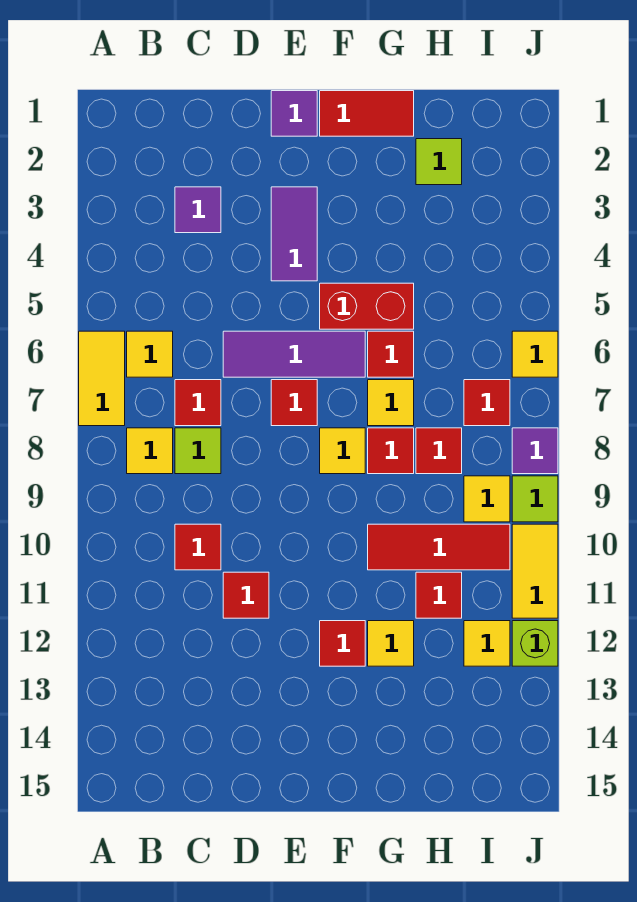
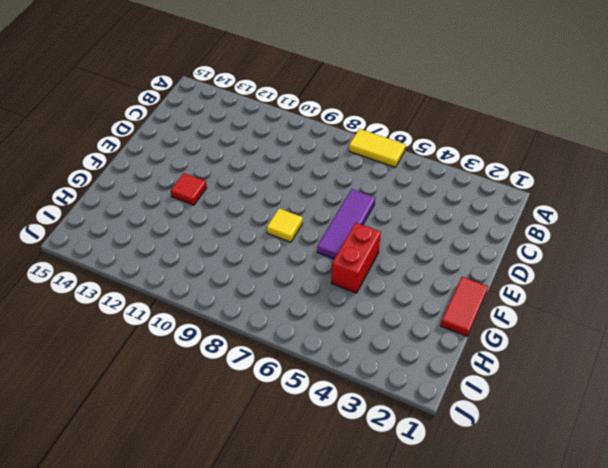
none -> yellow 1x1 tile [127,331,173,377]
none -> yellow 1x1 tile [127,428,173,474]
none -> purple 1x1 tile [175,187,221,233]
none -> red 1x1 tile [175,380,221,426]

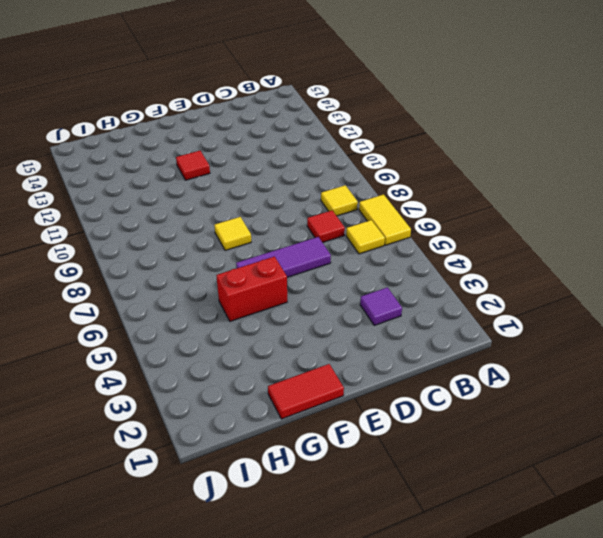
none -> lime 1x1 tile [175,428,221,474]
none -> red 1x1 tile [175,524,221,570]
none -> red 1x1 tile [223,572,269,618]
none -> purple 1x1 tile [271,91,317,136]

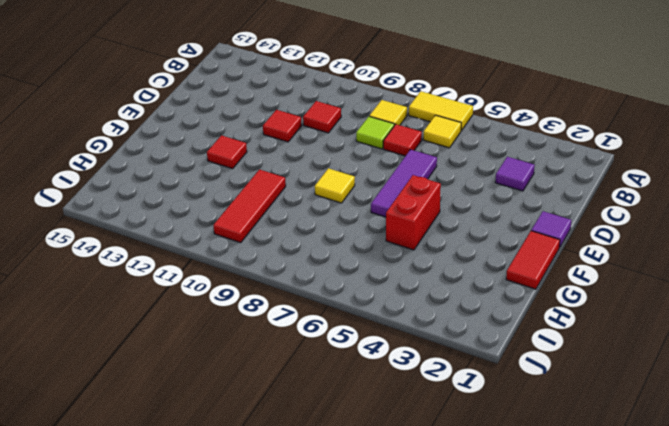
none -> purple 1x2 tile [271,187,317,281]
none -> red 1x1 tile [271,380,317,426]
none -> red 1x1 tile [368,331,414,377]
none -> yellow 1x1 tile [368,380,414,426]

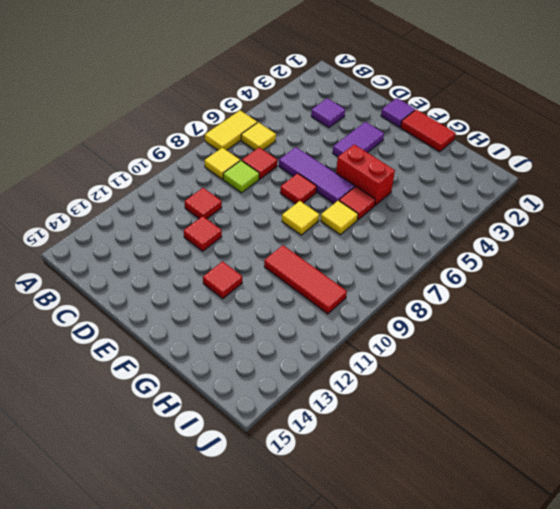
none -> red 1x1 tile [368,428,414,474]
none -> yellow 1x1 tile [368,621,414,666]
none -> lime 1x1 tile [416,139,462,185]
none -> red 1x1 tile [416,428,462,474]

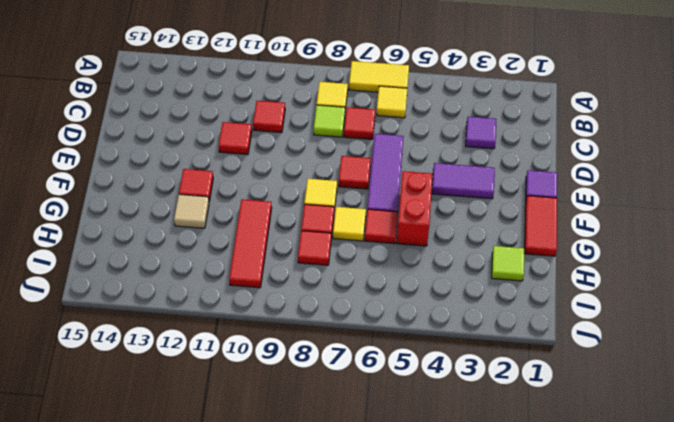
tan 1x1 tile [174,194,209,228] -> yellow 1x1 tile [368,621,414,666]
none -> red 1x1 tile [416,572,462,618]
none -> red 1x1 tile [464,380,510,426]
none -> yellow 1x1 tile [464,476,510,522]
none -> yellow 1x1 tile [464,621,510,666]

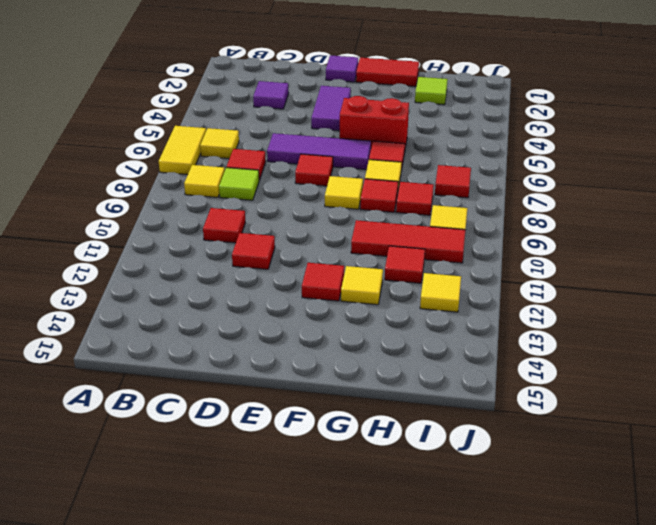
none -> yellow 1x1 tile [512,331,558,377]
none -> purple 1x1 tile [512,428,558,474]
none -> lime 1x1 tile [512,476,558,522]
none -> yellow 1x2 tile [512,524,558,618]

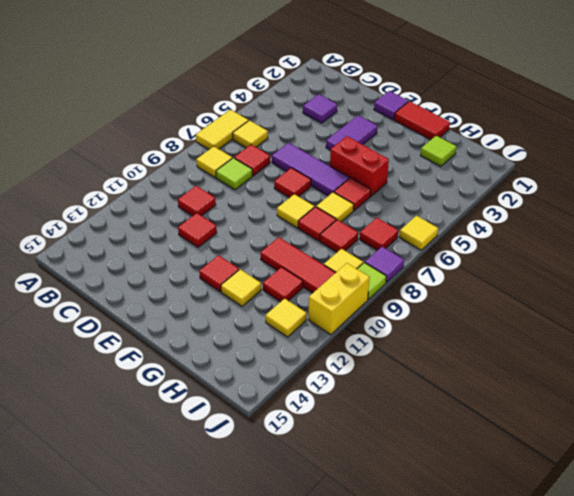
yellow 1x2 brick [308,263,370,335] -> yellow 1x2 tile [512,524,558,618]
none -> lime 1x1 brick [512,621,558,666]

